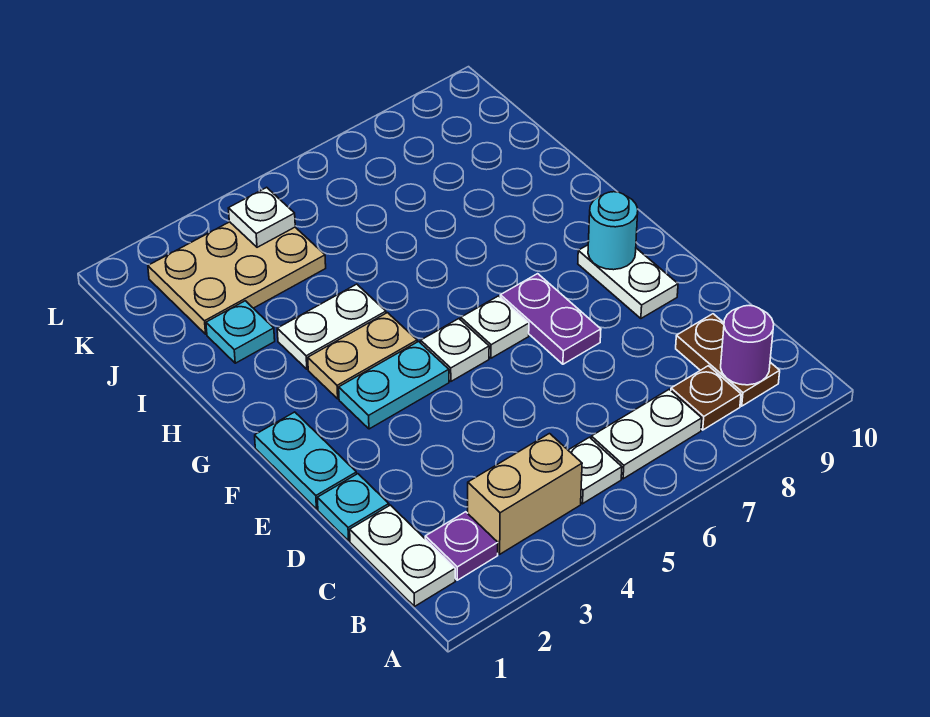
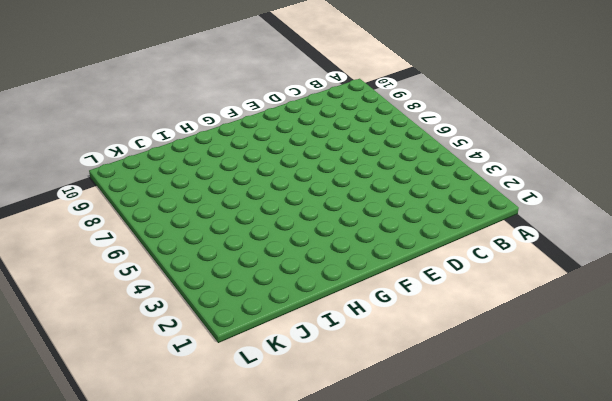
none -> white 1x2 plate [350,505,455,607]
none -> purple 1x1 plate [425,512,498,580]
none -> tan 1x2 brick [468,434,582,554]

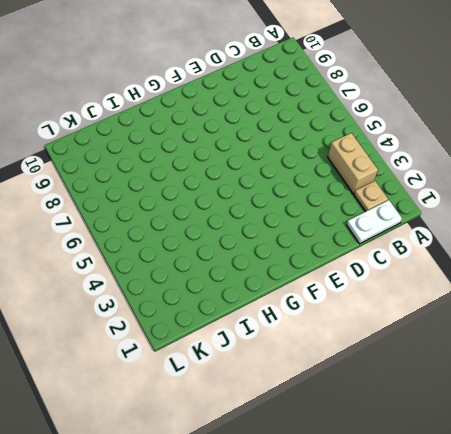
tan 1x1 plate [354,181,388,211] -> purple 1x1 plate [425,512,498,580]
none -> white 1x1 plate [568,437,622,504]
none -> white 1x2 plate [591,389,702,479]
none -> brown 1x1 plate [671,366,741,430]

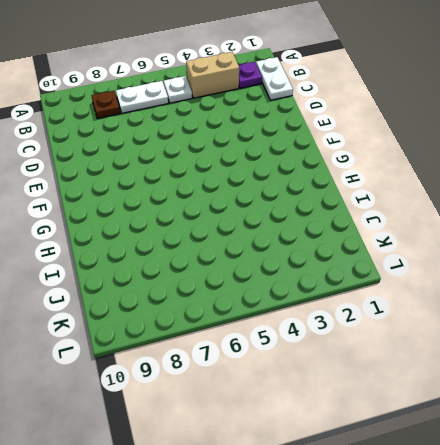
none -> brown 1x2 plate [676,314,780,406]
none -> cyan 1x1 plate [317,474,389,541]
none -> cyan 1x2 plate [255,412,357,509]

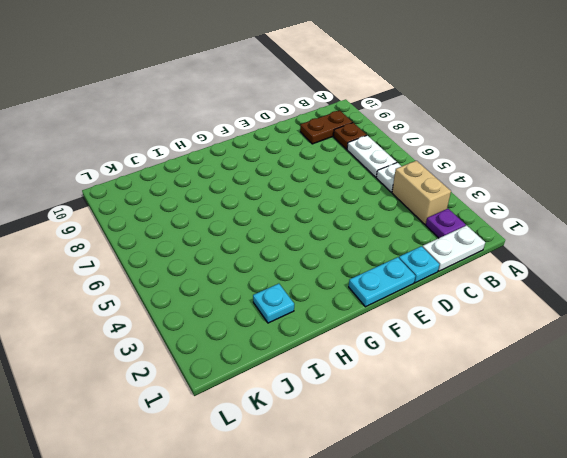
none -> purple 1x2 plate [500,274,601,364]
none -> white 1x2 plate [578,245,678,318]
none -> cyan 1x2 plate [339,341,449,429]

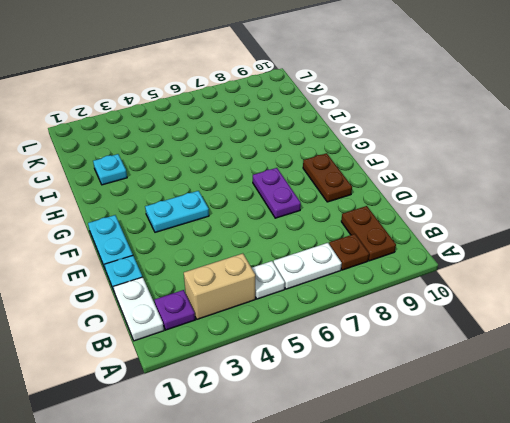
brown 1x2 plate [303,153,352,202] -> white 1x2 plate [578,245,678,318]
none -> white 1x1 plate [421,319,489,381]
none -> white 1x1 plate [461,296,529,358]
none -> tan 1x2 plate [308,313,417,399]

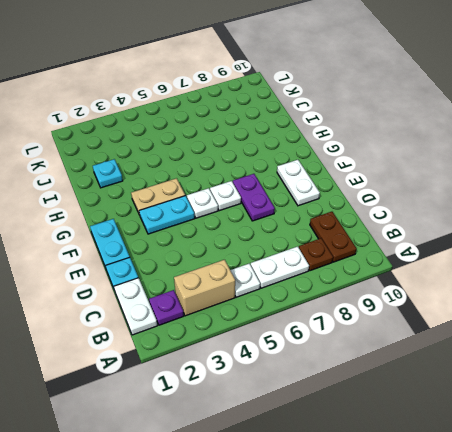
none -> white 1x2 plate [277,284,386,369]
none -> tan 2x3 plate [148,222,326,334]
none -> purple 1x1 round brick [721,306,774,385]

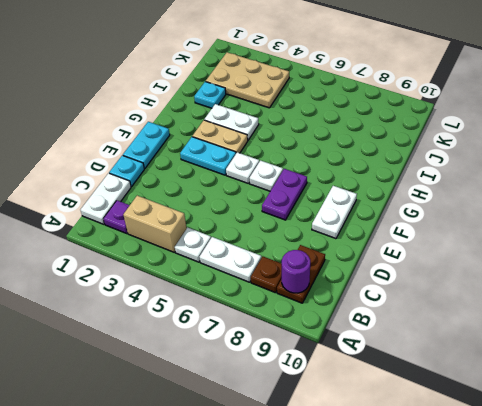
none -> cyan 1x1 round brick [588,192,638,270]
none -> white 1x1 plate [228,187,295,247]

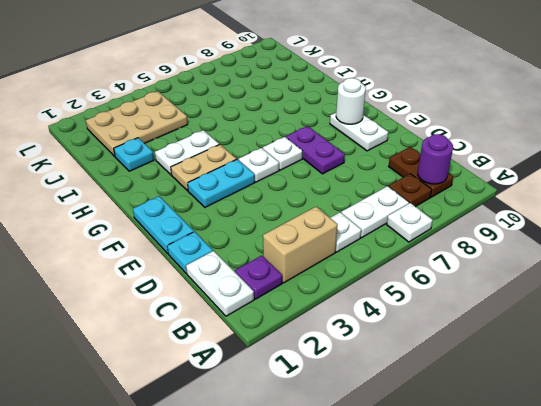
white 1x1 plate [387,203,433,242] -> white 1x1 plate moved to [228,187,295,247]
white 1x1 round brick [336,78,366,124] -> cyan 1x1 round brick [588,192,638,270]

